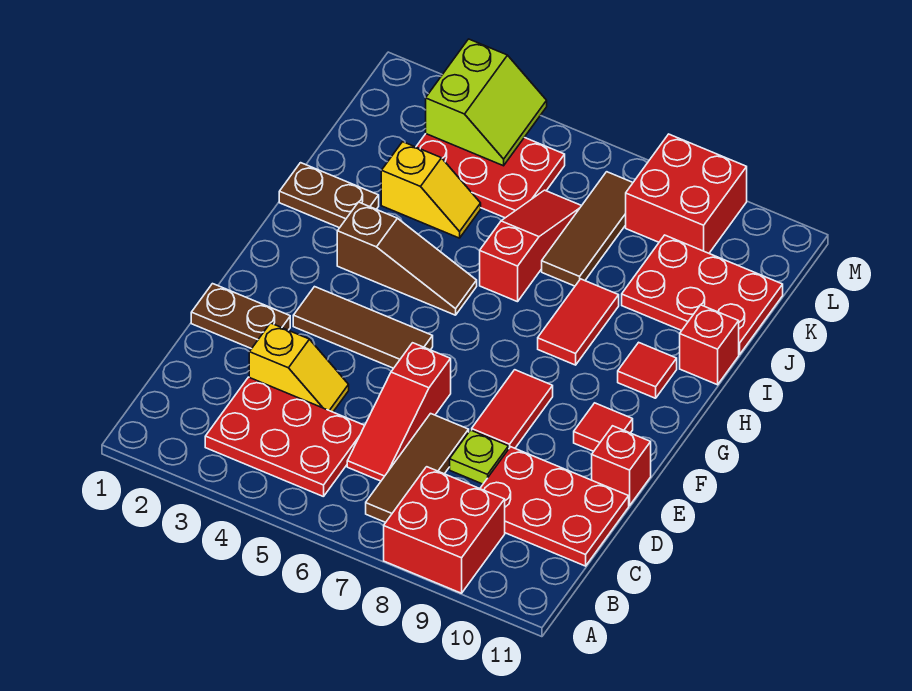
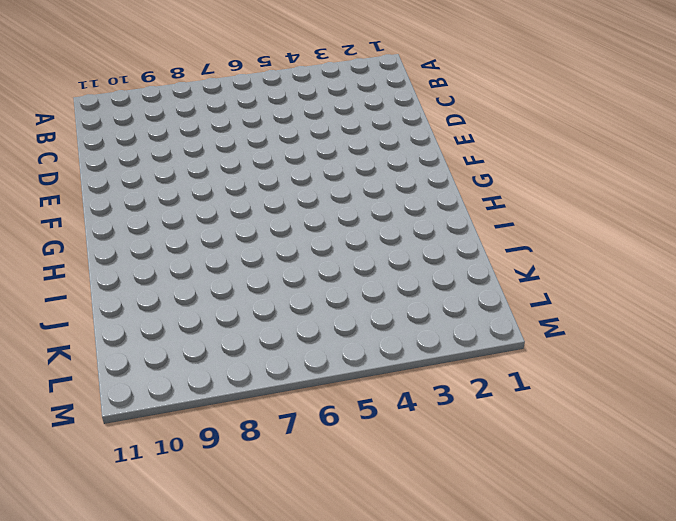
none -> red 2x2 brick [384,467,505,593]
none -> red 2x3 plate [205,377,365,497]
none -> brown 1x3 tile [366,414,469,522]

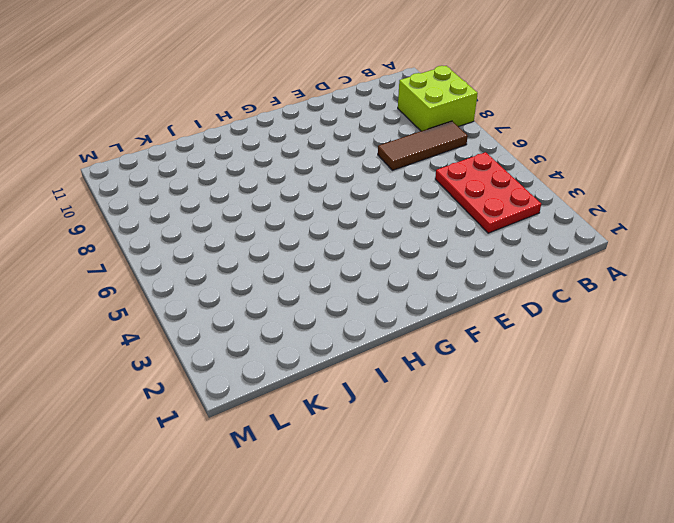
lime 2x2 brick [398,66,478,131] -> red 2x2 brick [384,467,505,593]
none -> red 1x3 slope [347,343,451,481]
none -> red 2x3 plate [480,447,629,566]
none -> yellow 1x2 slope [249,323,349,412]

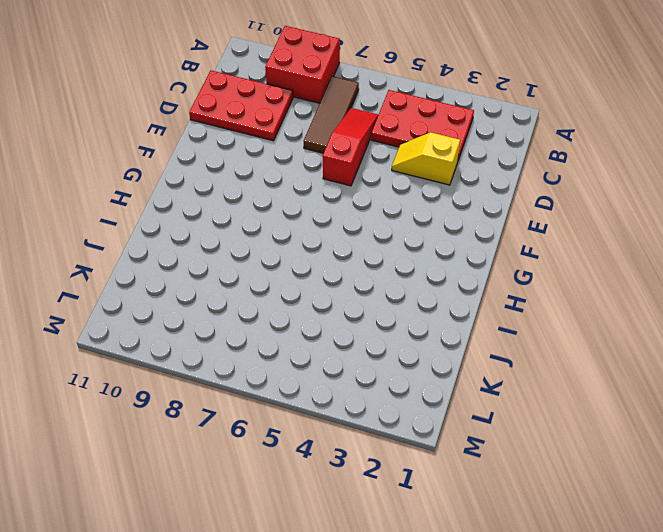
none -> lime 1x1 plate [450,430,509,484]
none -> brown 1x2 plate [191,284,290,349]
none -> red 1x2 tile [472,370,553,448]

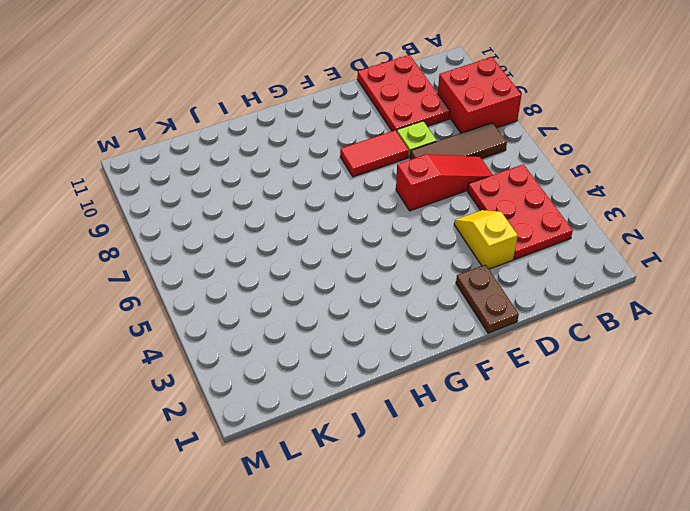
none -> red 1x1 brick [592,426,651,506]
none -> brown 1x3 tile [293,287,433,368]
none -> red 1x1 tile [574,403,633,451]

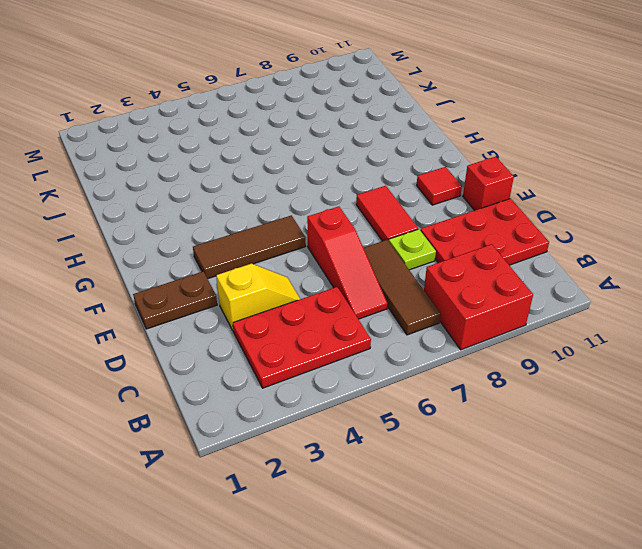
none -> brown 1x3 slope [337,202,477,315]
none -> red 1x2 tile [538,279,619,365]
none -> red 1x1 tile [618,342,677,398]

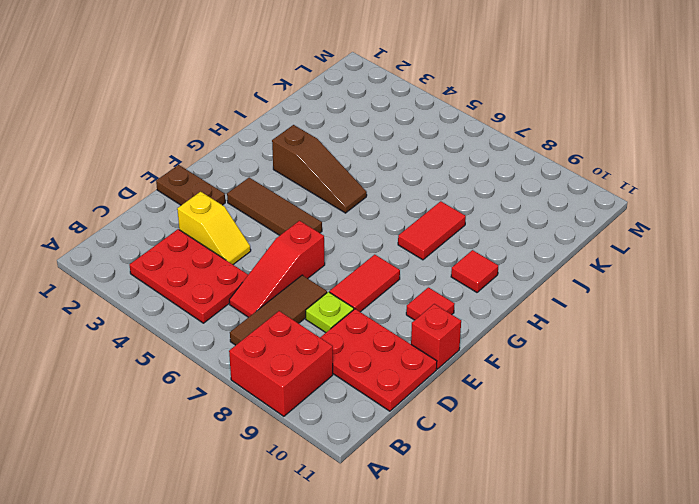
none -> brown 1x2 plate [279,163,379,228]
none -> red 1x3 slope [480,190,581,302]
none -> red 1x1 brick [680,305,739,385]

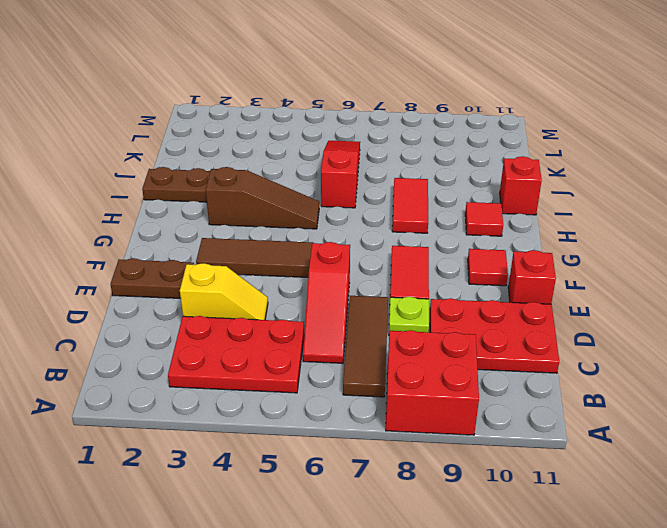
none -> yellow 1x2 slope [381,142,481,238]
none -> brown 1x3 tile [542,172,633,286]
none -> red 2x3 plate [622,235,783,354]

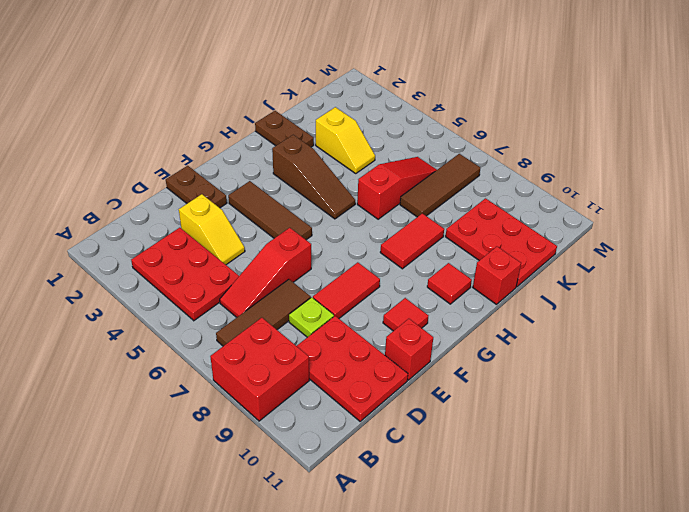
none -> red 2x3 plate [416,134,565,218]
none -> red 2x2 brick [626,134,747,253]
none -> lime 2x2 slope [426,39,547,166]

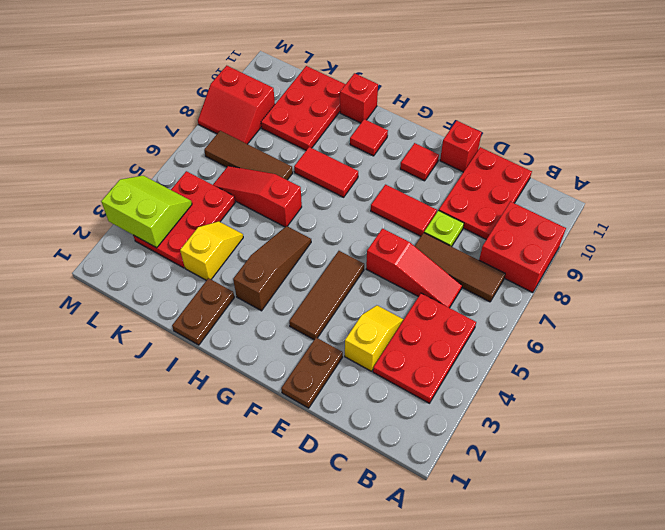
red 2x2 slope [198,66,275,144] -> red 2x2 brick [626,134,747,253]

